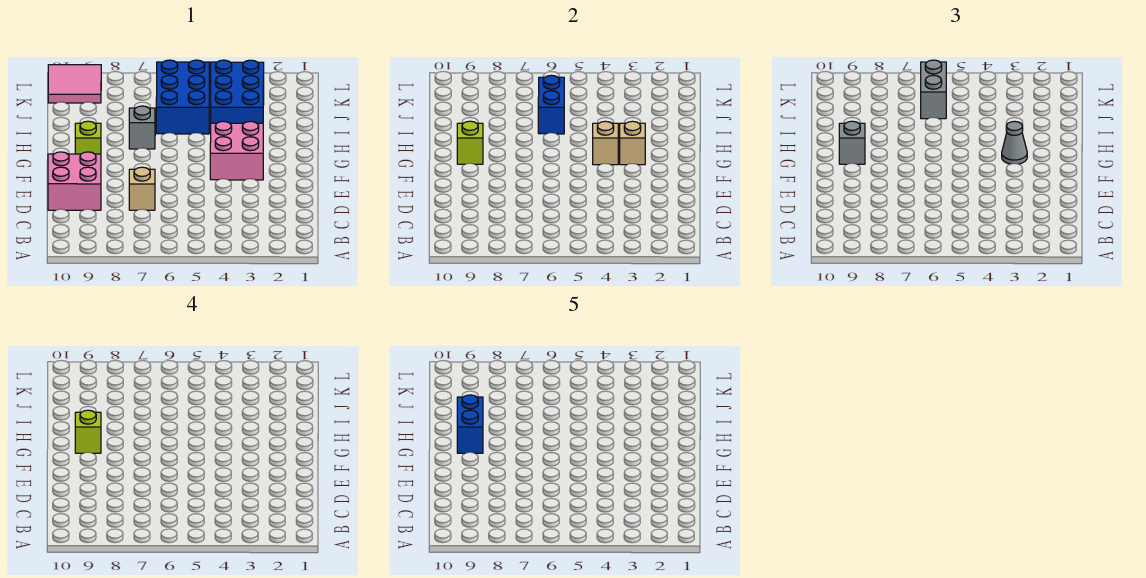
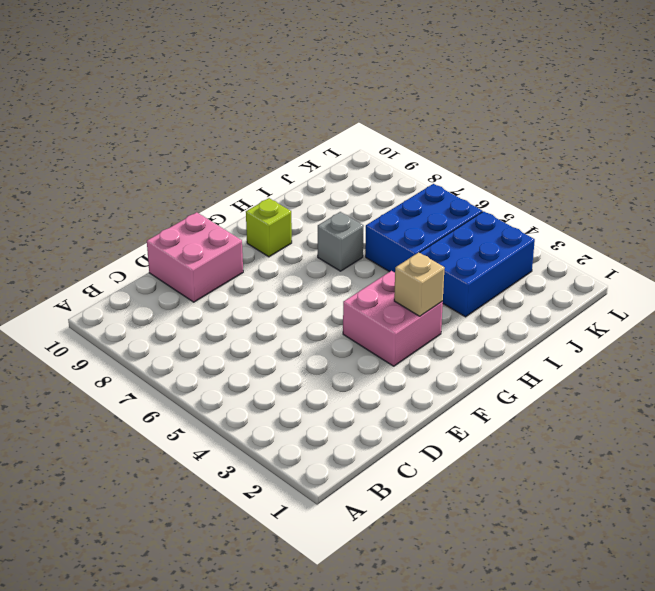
none -> tan 1x1 brick [129,167,155,210]
none -> pink 2x2 tile [48,65,101,103]
none -> tan 1x1 brick [593,121,618,165]

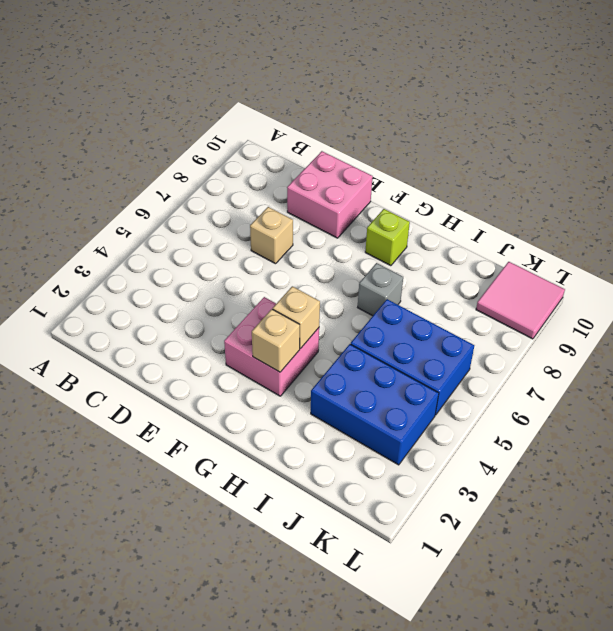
none -> lime 1x1 brick [457,121,483,164]
none -> blue 1x2 brick [538,75,564,134]
none -> grey 1x1 cone [1002,121,1027,164]

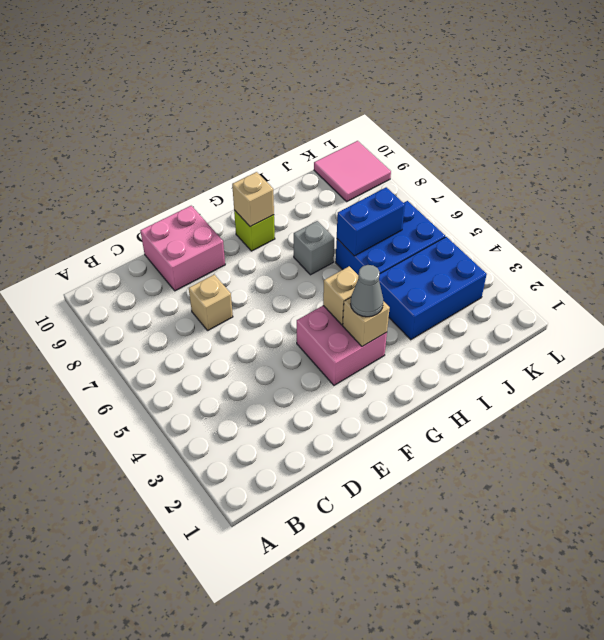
tan 1x1 brick [232,172,274,227] -> lime 1x1 brick [457,121,483,164]
none -> grey 1x1 brick [839,121,865,164]
none -> grey 1x2 brick [921,60,946,119]
none -> lime 1x1 brick [75,410,101,453]

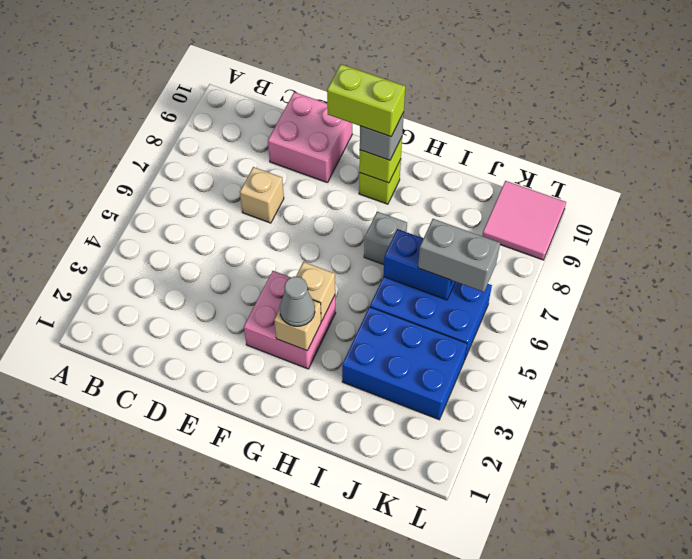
lime 1x2 brick [327,64,405,137] -> lime 1x1 brick [75,410,101,453]
none -> blue 1x2 brick [457,395,483,453]

